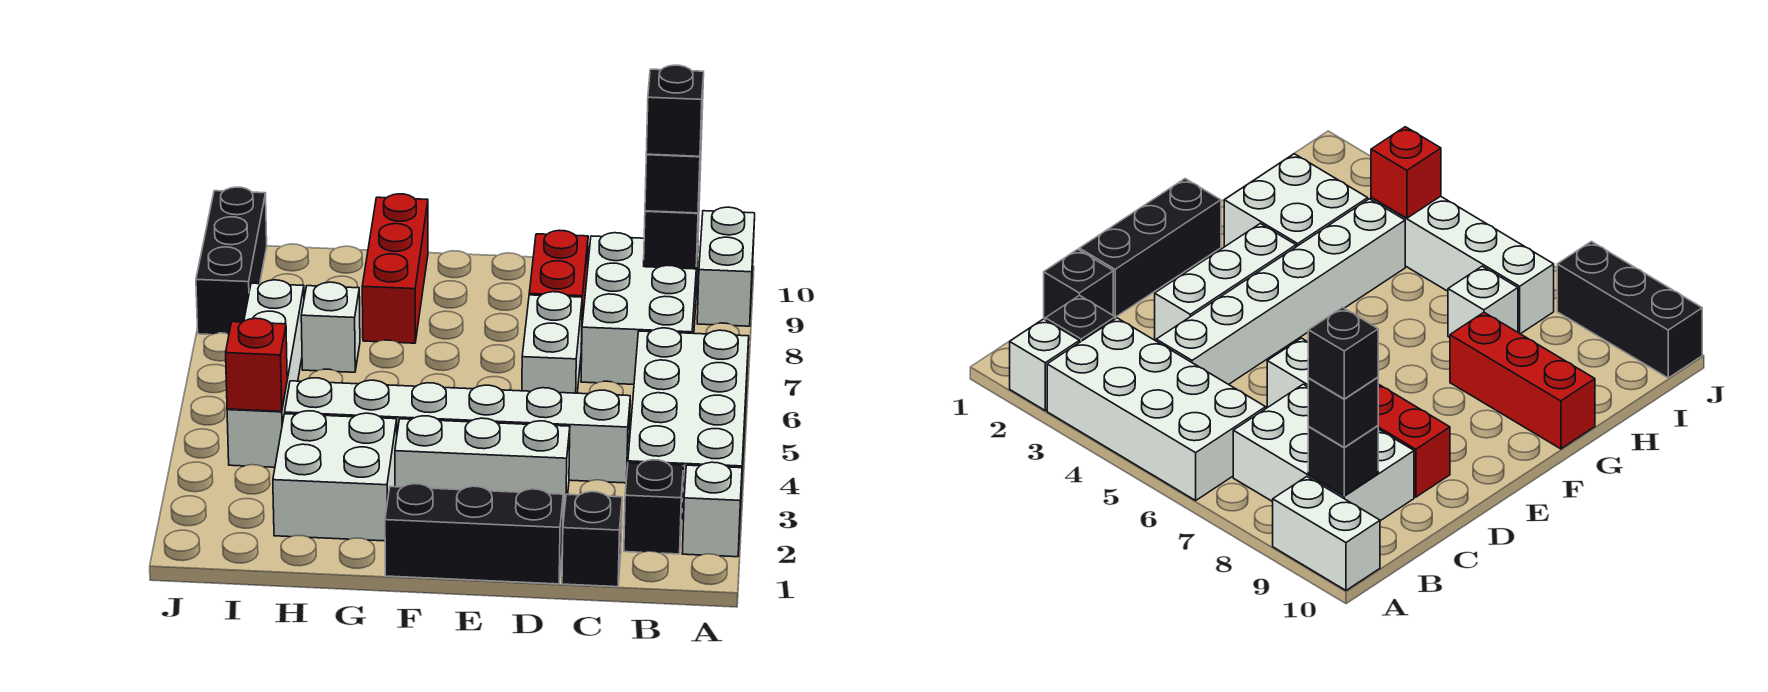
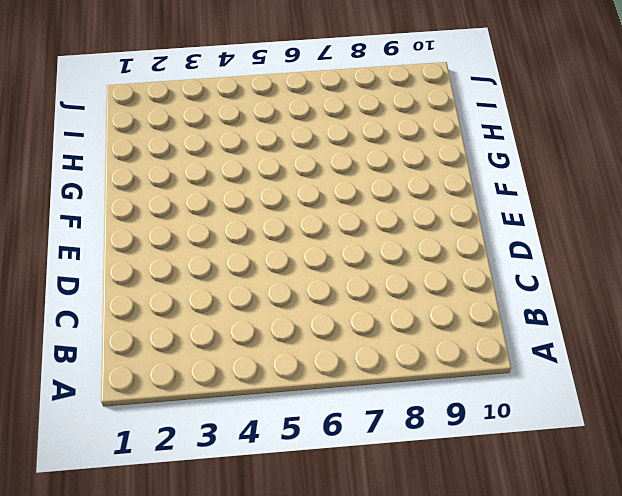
none -> white 1x1 brick [682,462,742,557]
none -> white 2x4 brick [628,328,749,520]
none -> white 1x2 brick [697,207,755,326]

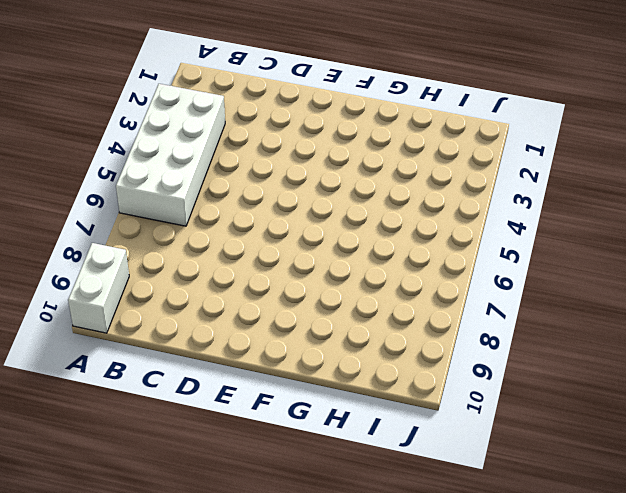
none -> white 1x1 brick [682,462,742,557]
none -> black 1x1 brick [624,460,684,554]
none -> white 2x3 brick [581,233,698,384]

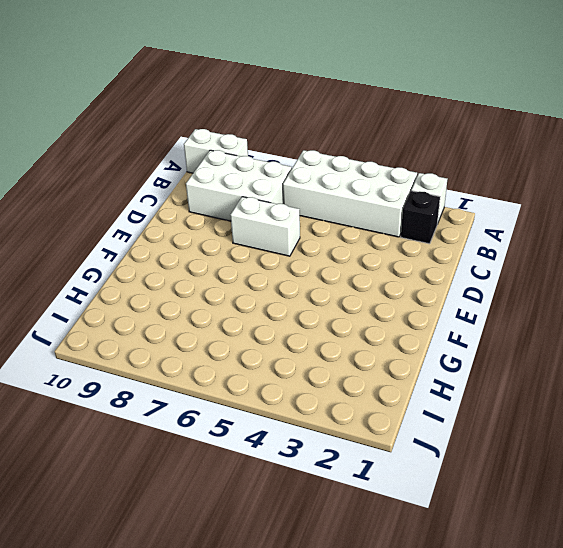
none -> black 1x1 brick [562,492,622,587]
none -> white 1x6 brick [285,378,630,483]
none -> black 1x3 brick [385,484,563,584]

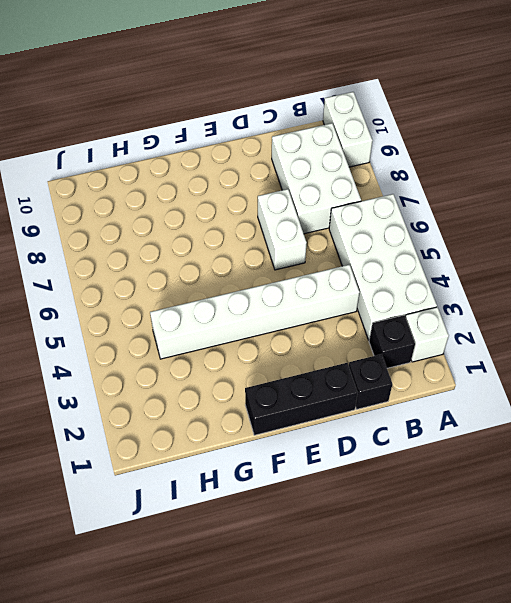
none -> white 1x3 brick [395,416,570,514]
none -> red 1x2 brick [529,230,588,350]
none -> white 2x2 brick [273,411,397,541]

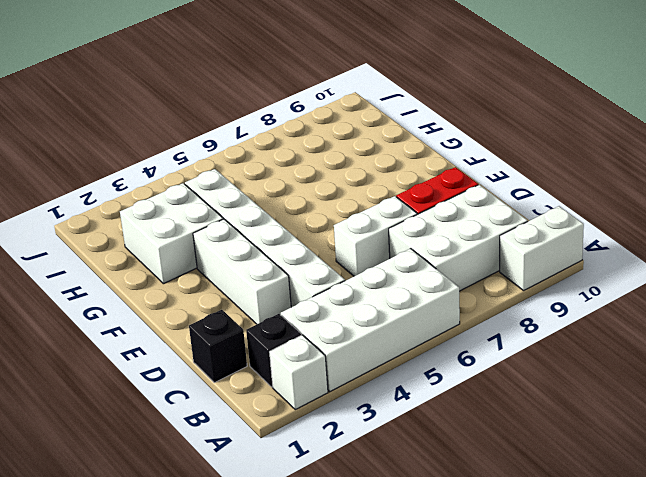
none -> black 1x3 brick [385,484,563,584]
none -> red 1x3 brick [362,194,428,343]
none -> white 1x1 brick [301,282,360,372]

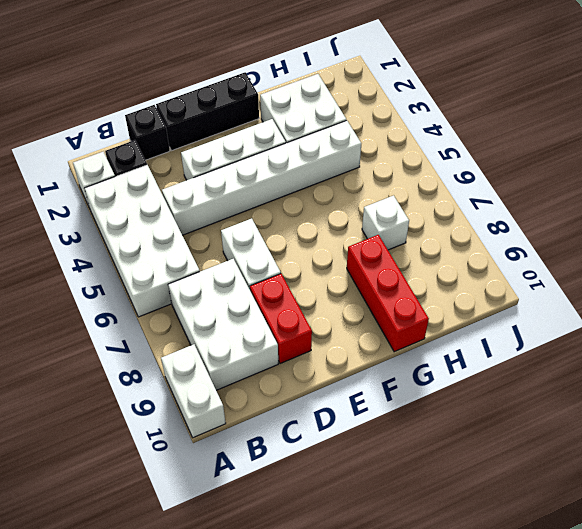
none -> white 1x4 brick [227,280,304,467]
none -> black 1x3 brick [196,187,267,335]
none -> black 1x1 brick [644,193,700,269]

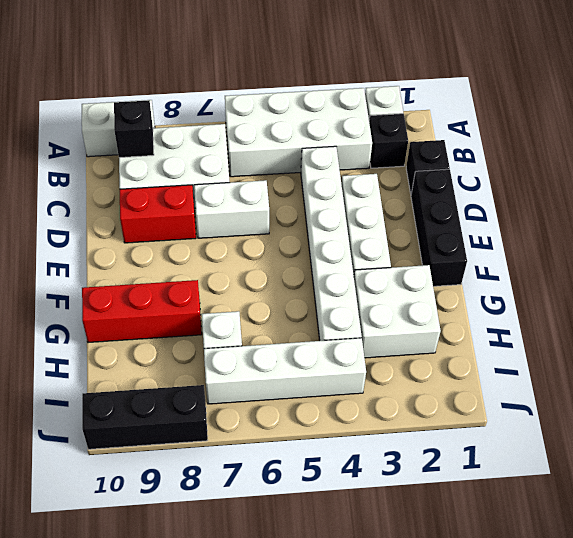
none -> red 1x1 brick [226,318,287,411]
none -> black 1x1 brick [645,134,702,213]
none -> black 1x1 brick [646,65,704,156]

